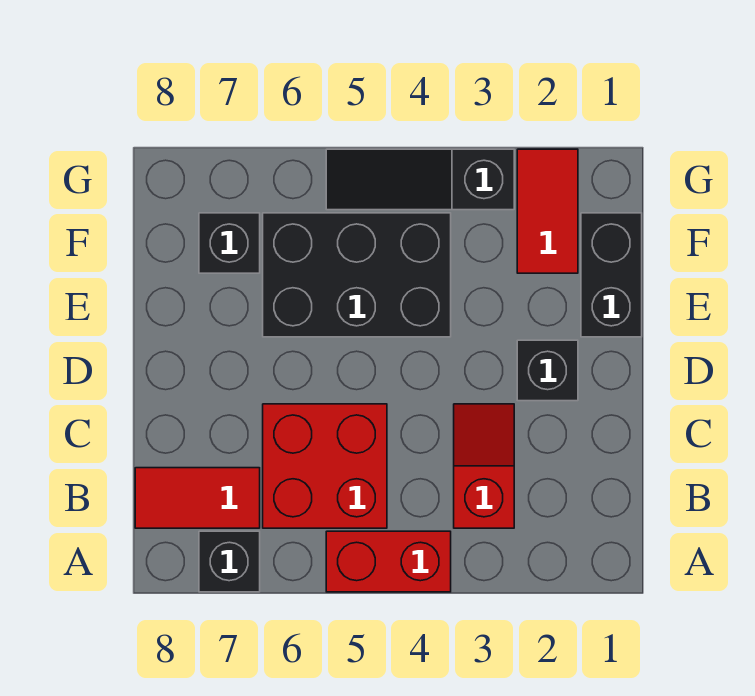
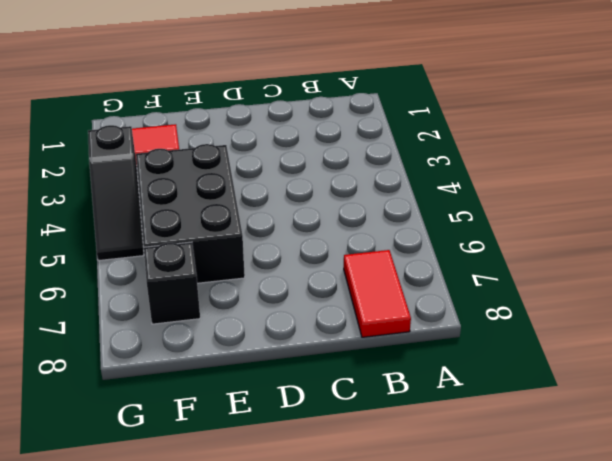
none -> red 1x2 brick [326,531,451,592]
none -> black 1x1 brick [199,531,260,592]

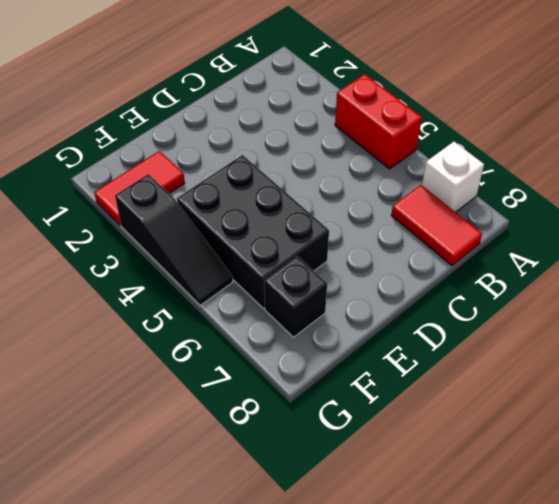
white 1x1 brick [422,142,484,212] -> black 1x1 brick [199,531,260,592]
none -> red 1x2 slope [454,404,514,528]
none -> red 2x2 brick [263,404,387,528]

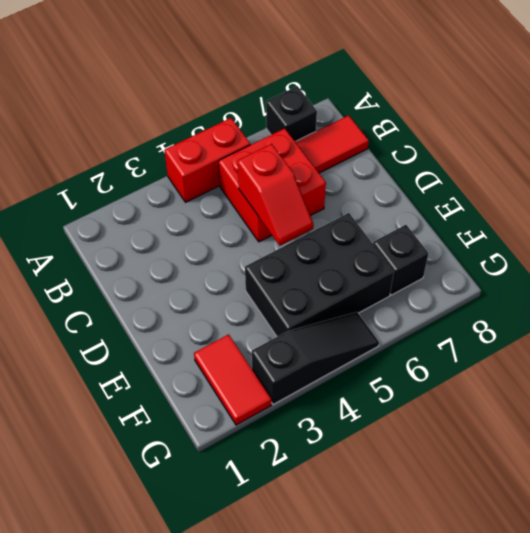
red 1x2 slope [238,144,314,246] -> red 1x2 slope moved to [454,404,514,528]
none -> black 1x1 brick [517,340,578,401]
none -> black 1x2 brick [581,213,642,337]

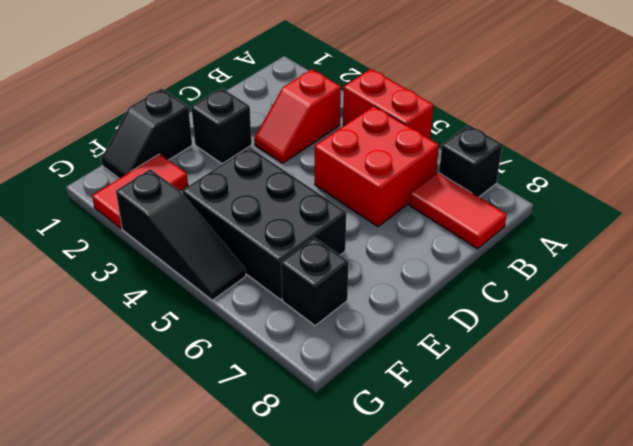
black 1x2 slope [101,89,192,179] -> black 1x2 brick [581,213,642,337]

